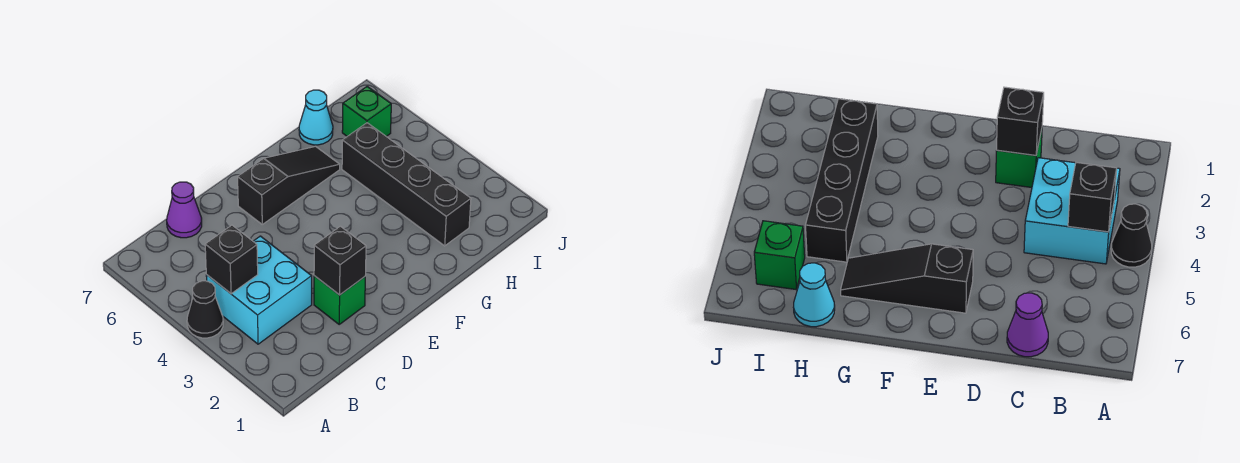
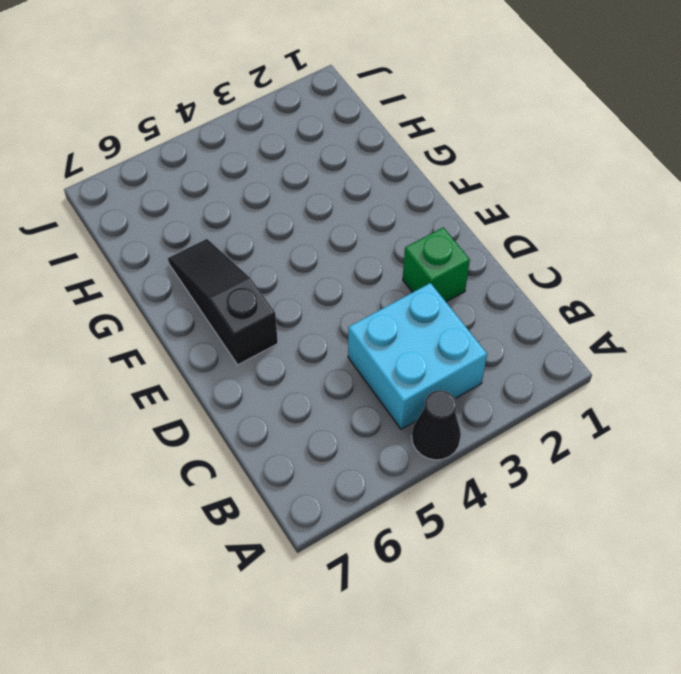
none -> purple 1x1 cone [167,182,202,238]
none -> black 1x4 brick [342,123,471,246]

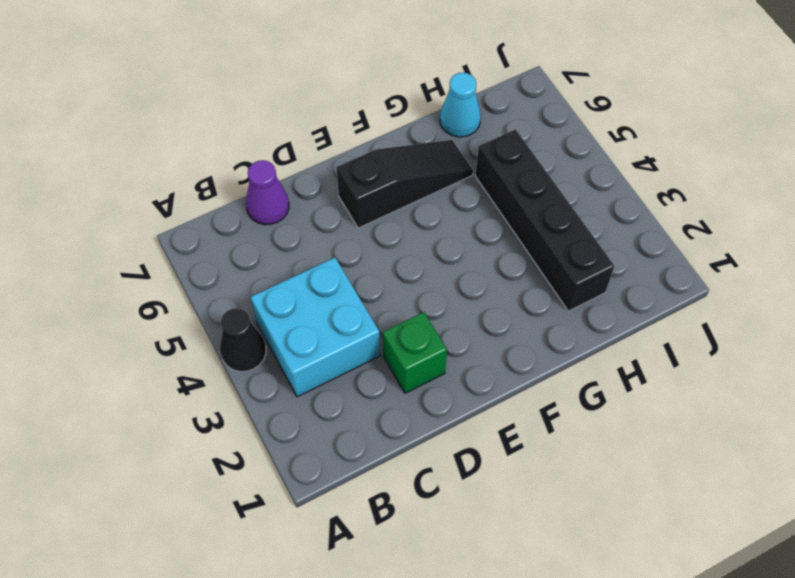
none -> green 1x1 brick [342,86,391,137]
none -> black 1x1 brick [205,225,258,294]

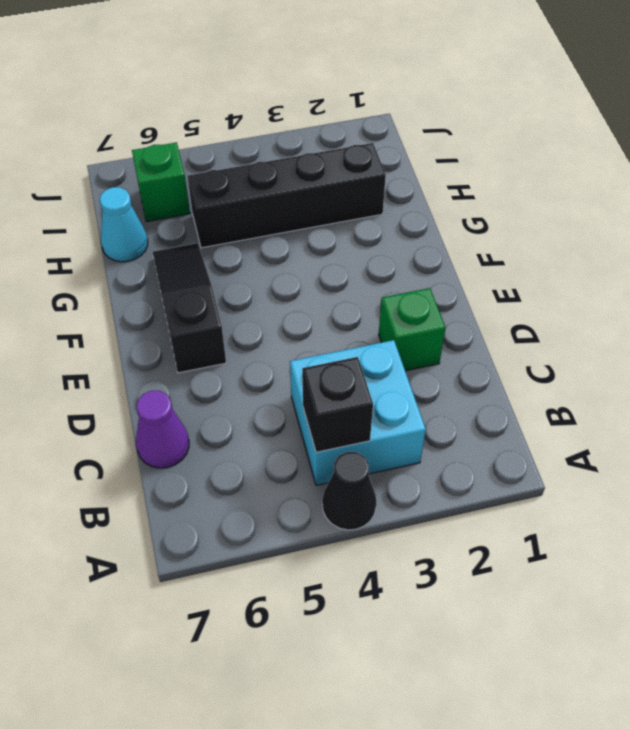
none -> black 1x1 brick [314,226,366,295]

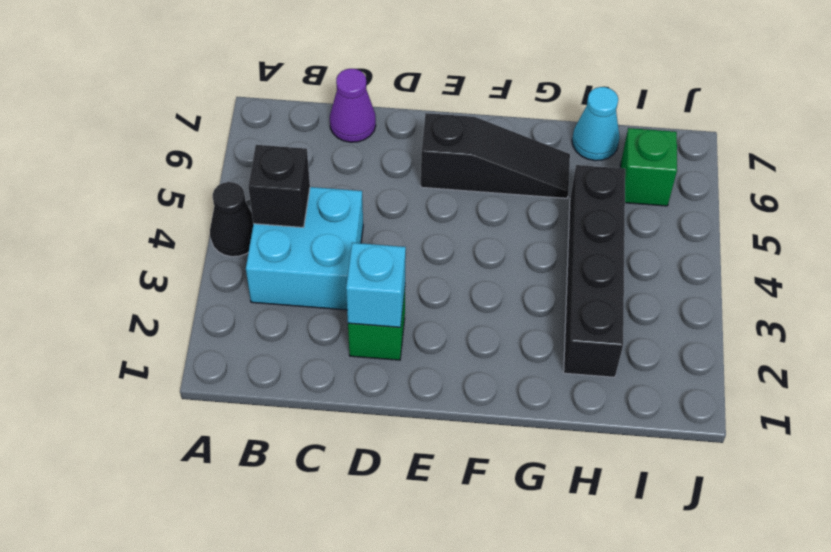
cyan 1x1 brick [346,243,406,327] -> black 1x1 brick [314,226,366,295]

